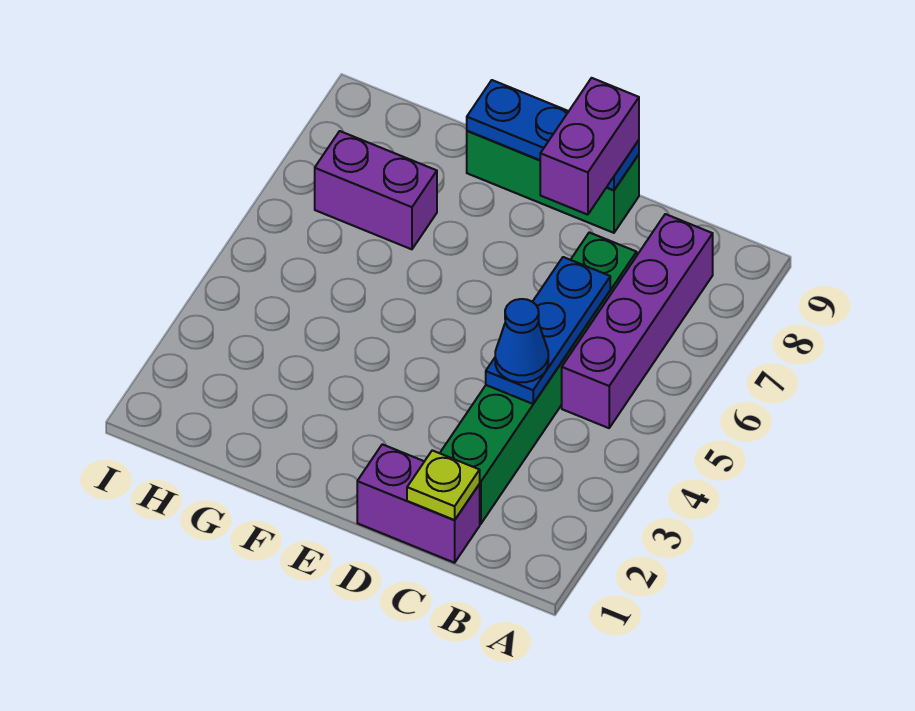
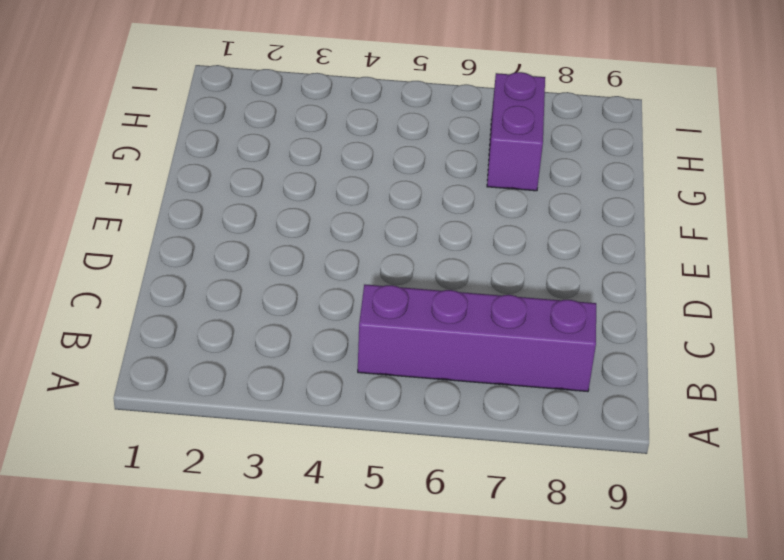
none -> purple 1x2 brick [357,444,480,563]
none -> green 1x6 brick [440,232,637,524]

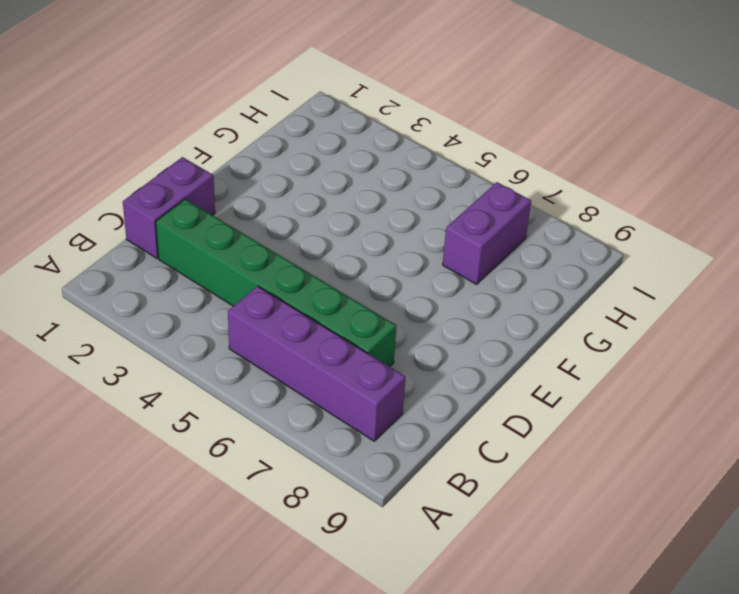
none -> green 1x3 brick [467,131,639,233]
none -> lime 1x1 plate [407,450,480,520]

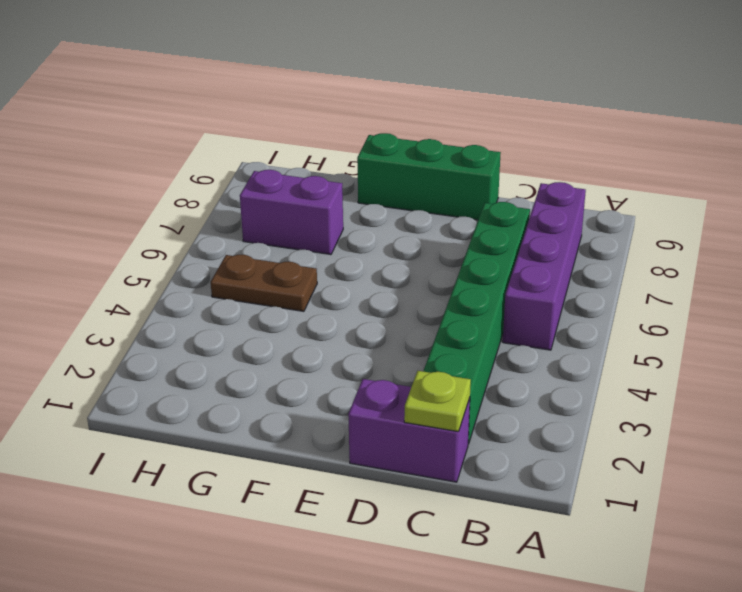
brown 1x2 plate [211,255,317,311] -> none
none -> blue 1x3 plate [486,257,610,404]
none -> blue 1x3 plate [467,80,639,190]

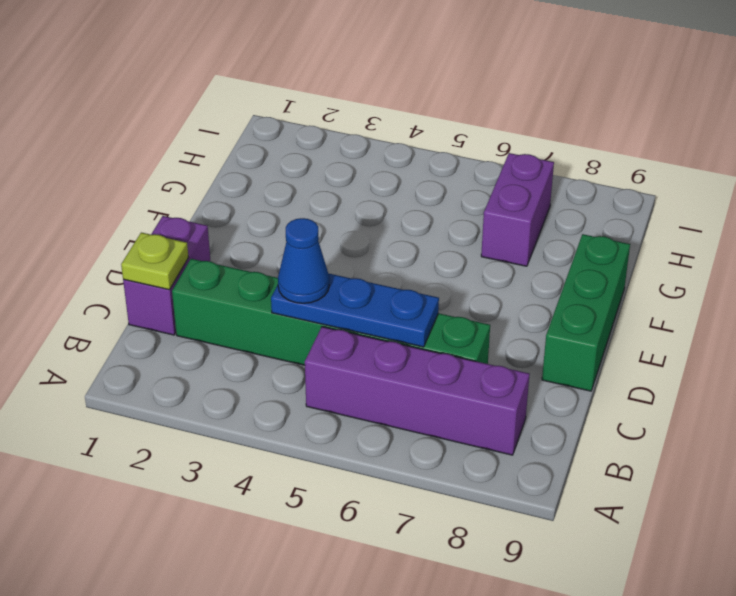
none -> blue 1x3 plate [467,80,639,190]
none -> purple 1x2 brick [540,78,639,215]

